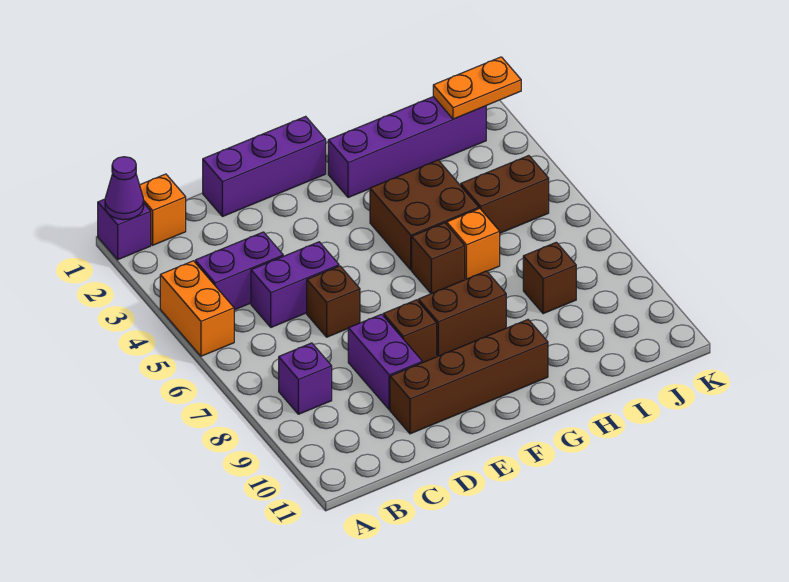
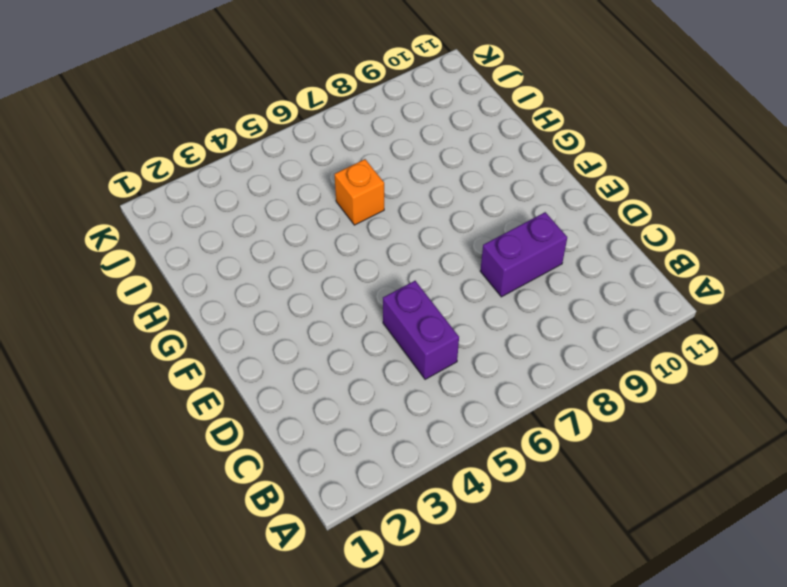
none -> purple 1x1 brick [98,199,151,260]
none -> orange 1x2 brick [160,261,234,356]
none -> orange 1x1 brick [140,174,186,245]

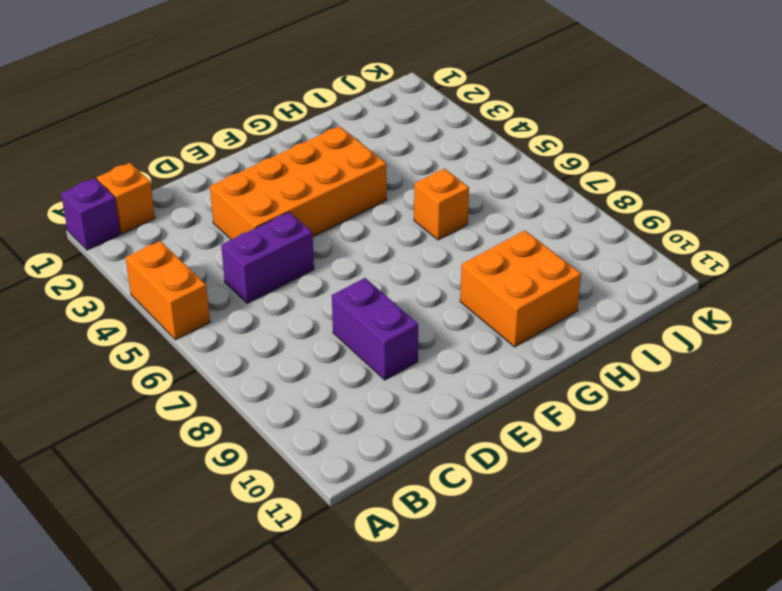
orange 2x4 brick [210,126,387,240] -> brown 2x2 brick [370,160,479,270]
orange 2x2 brick [460,230,581,347] -> brown 1x4 brick [390,320,548,434]
none -> purple 1x2 brick [195,232,283,310]
none -> purple 1x1 brick [279,343,332,414]
none -> purple 1x3 brick [203,116,326,217]

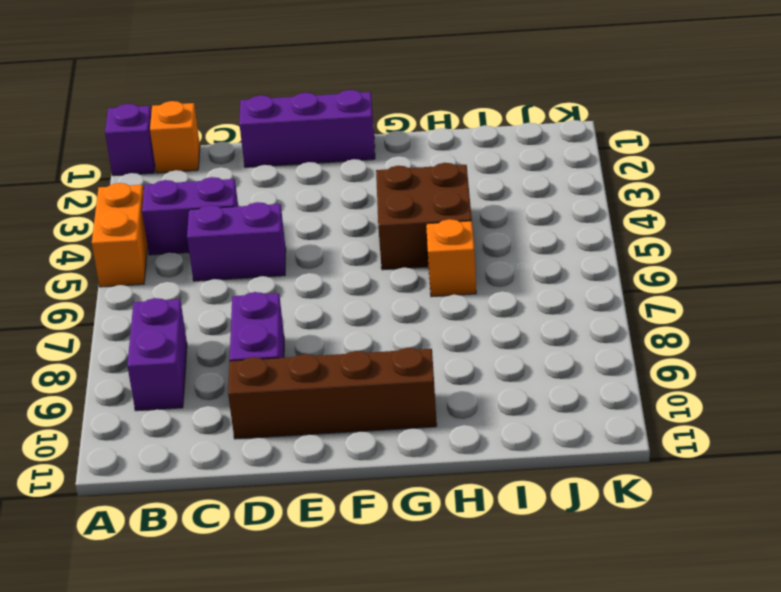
purple 1x2 brick [127,298,187,411] -> purple 1x1 brick [279,343,332,414]
none -> brown 1x1 brick [307,266,360,337]
none -> brown 1x1 brick [383,300,437,363]
none -> brown 1x2 brick [418,271,506,356]

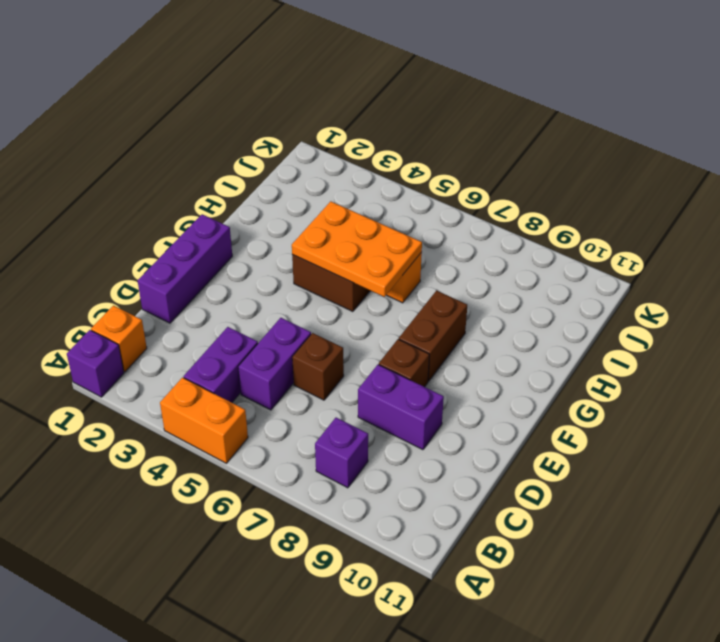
orange 2x3 plate [292,201,422,297] -> none
none -> brown 1x4 brick [390,320,548,434]
none -> purple 1x4 brick [328,97,486,198]
none -> brown 1x1 brick [412,223,465,293]

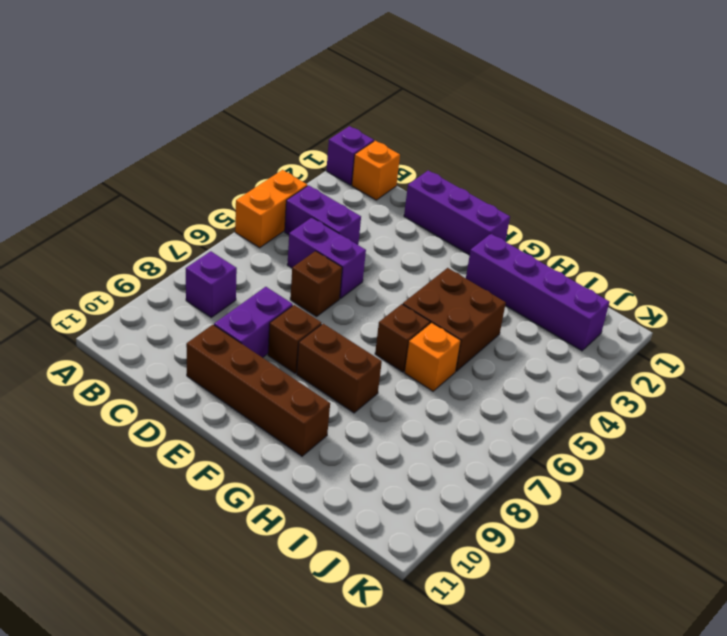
none -> brown 1x2 brick [461,156,549,233]
none -> brown 1x1 brick [523,242,576,314]
none -> purple 1x1 cone [105,157,144,220]

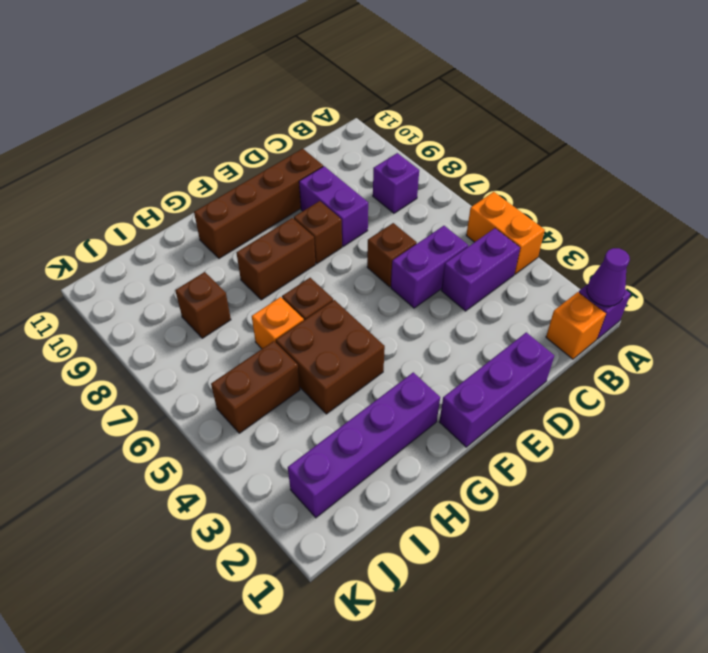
none -> orange 1x2 plate [433,57,521,119]

